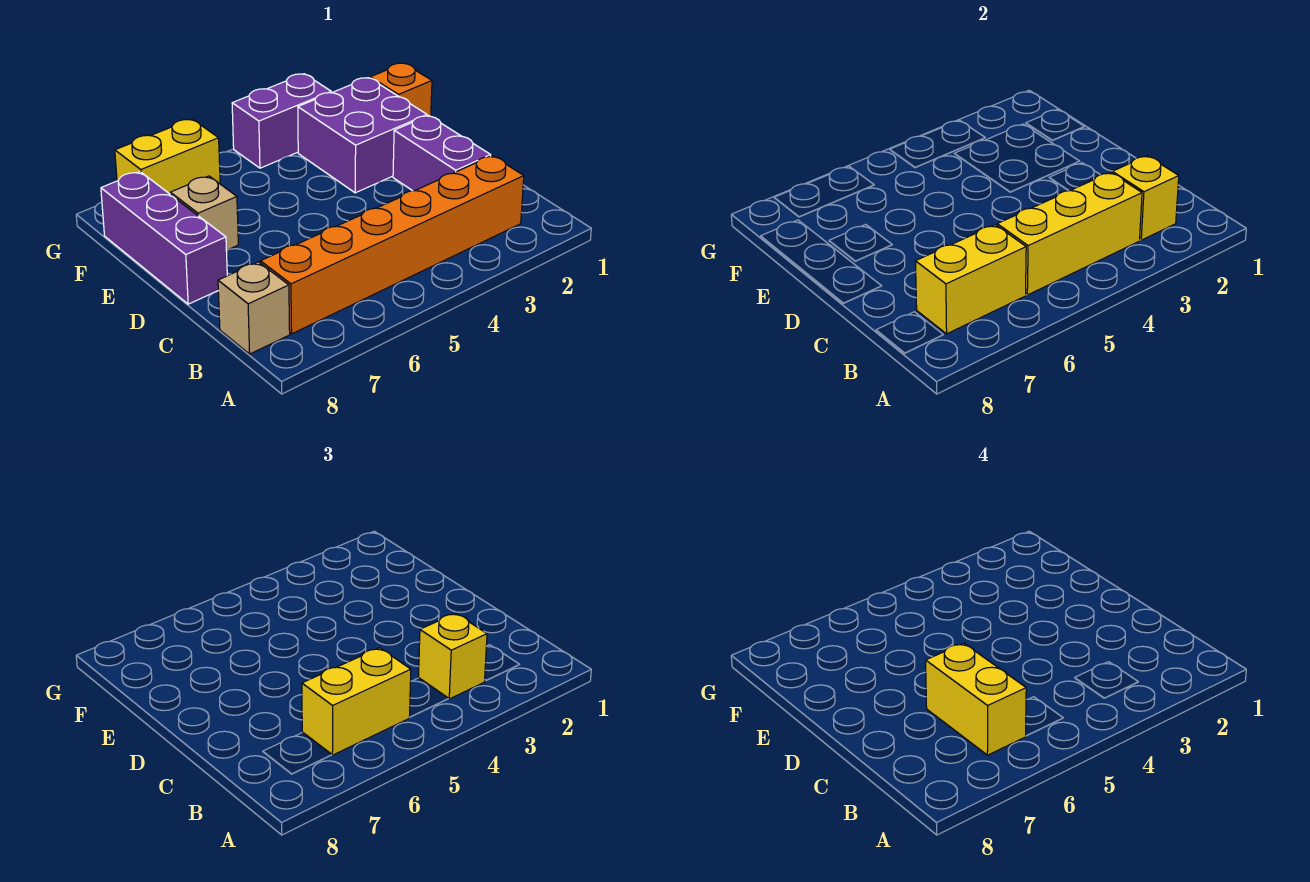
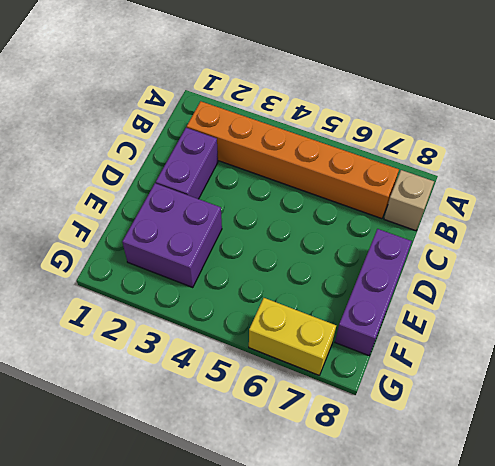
none -> tan 1x1 brick [170,176,238,250]
none -> orange 1x1 brick [370,63,432,116]
none -> purple 1x2 brick [232,74,331,168]

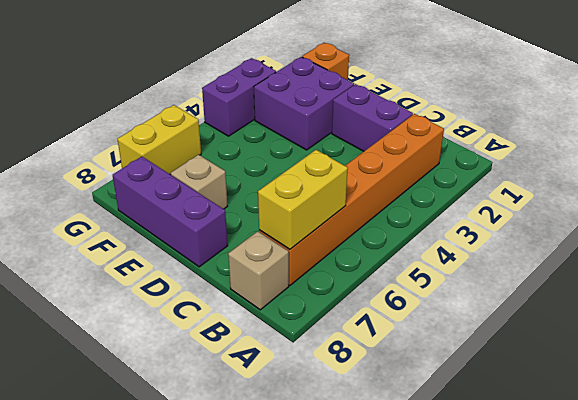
none -> yellow 1x1 brick [1112,156,1179,240]
none -> yellow 1x3 brick [997,172,1142,295]
none -> yellow 1x1 brick [418,613,487,699]

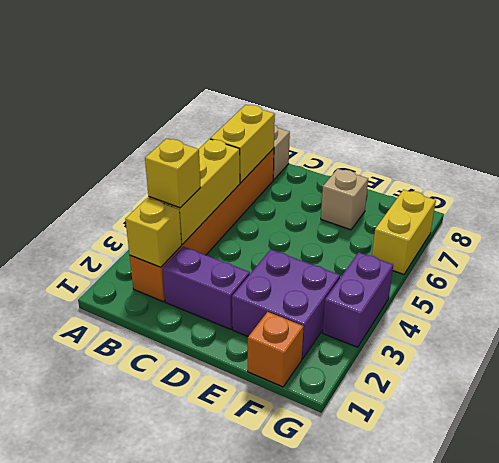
none -> purple 1x3 brick [101,172,227,304]
none -> yellow 1x2 brick [302,648,411,755]
none -> yellow 1x2 brick [926,643,1026,755]

